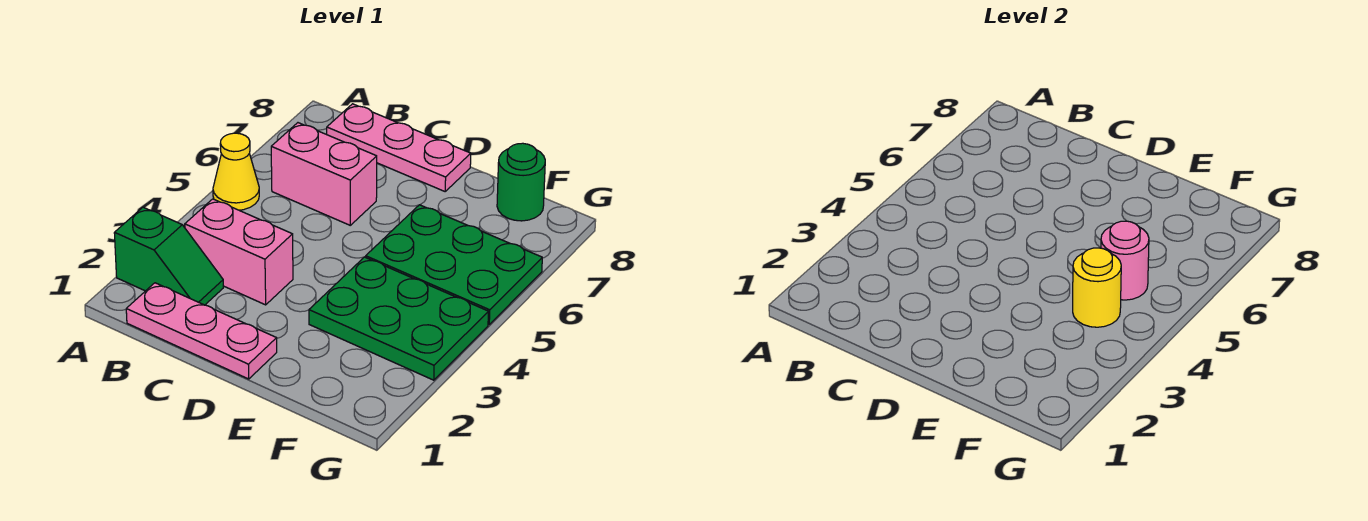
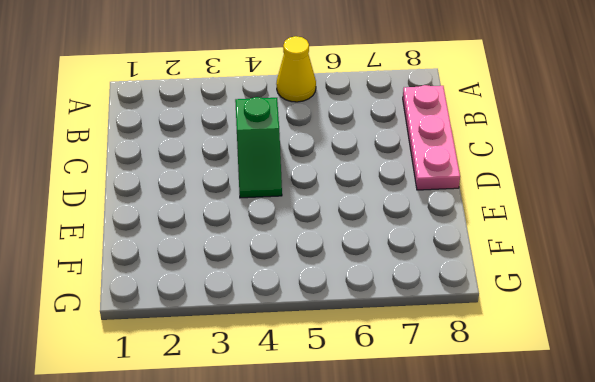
green 1x2 slope [235,97,282,198] -> green 1x2 slope moved to [114,207,223,305]
none -> pink 1x3 plate [126,283,277,379]
none -> pink 1x2 brick [185,199,293,305]

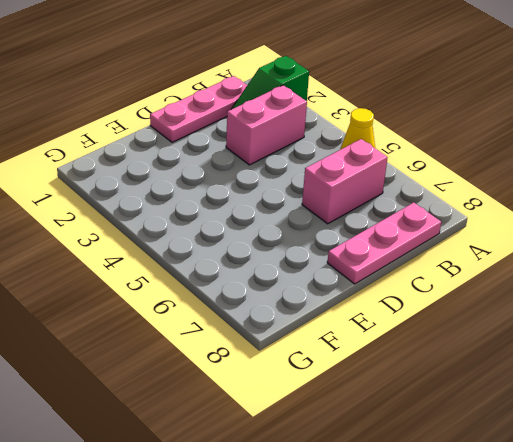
none -> green 2x3 plate [309,257,488,380]
none -> green 2x3 plate [366,205,542,324]

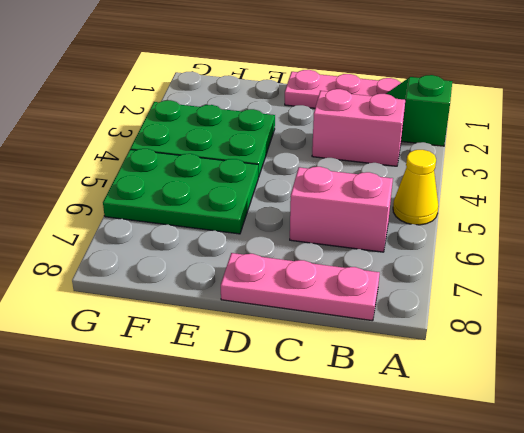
none -> green 1x1 round brick [497,143,545,221]
none -> yellow 1x1 round brick [1073,248,1121,327]

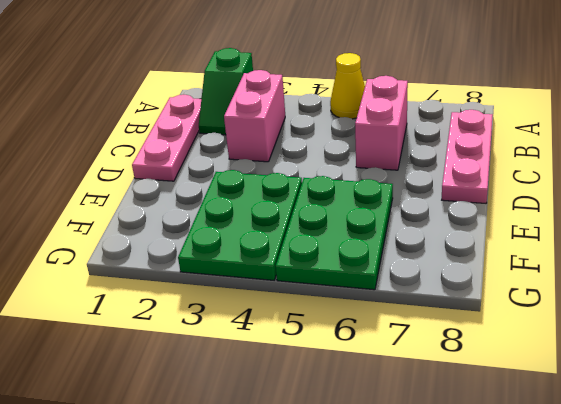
none -> green 1x1 round brick [497,143,545,221]
none -> yellow 1x1 round brick [1073,248,1121,327]

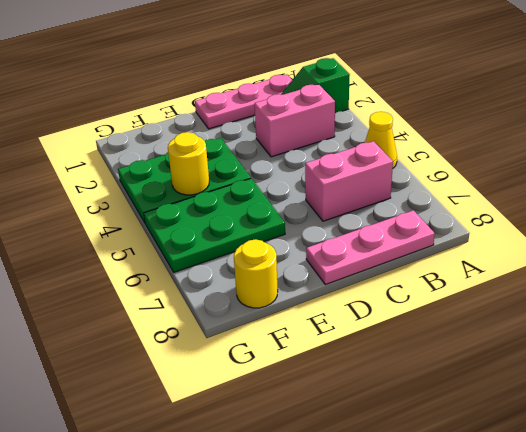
yellow 1x1 round brick [234,239,278,308] -> green 1x1 round brick [497,143,545,221]
none -> pink 1x1 round brick [1101,221,1149,300]

